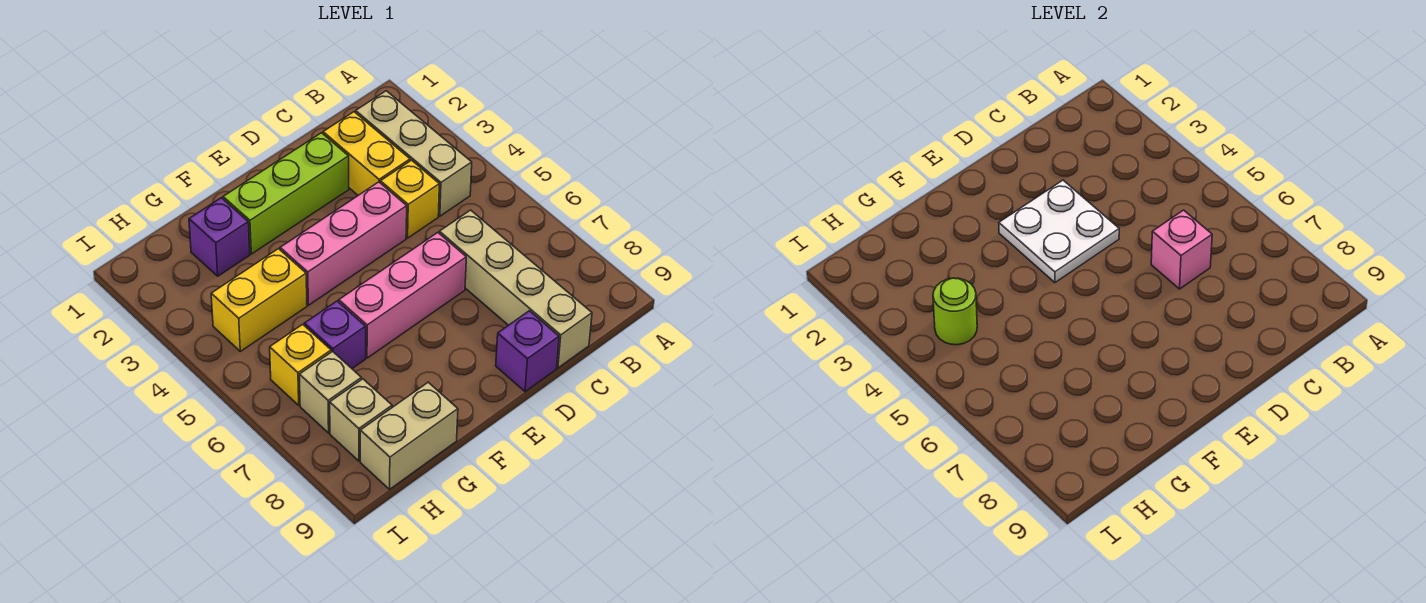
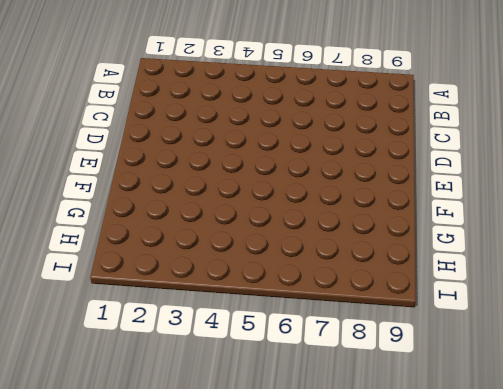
none -> tan 1x3 brick [356,91,472,216]
none -> yellow 1x2 brick [323,112,410,195]
none -> yellow 1x1 brick [380,160,439,238]

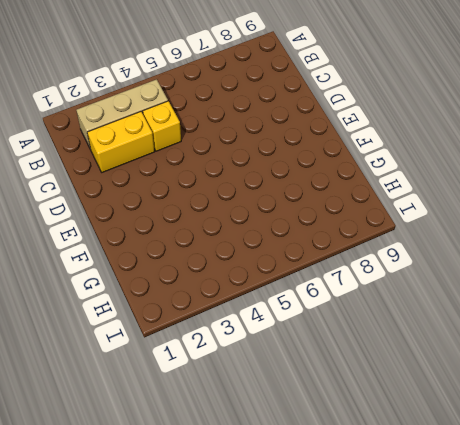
none -> tan 1x4 brick [439,210,592,368]
none -> lime 1x3 brick [223,133,349,254]
none -> pink 1x3 brick [280,182,407,305]

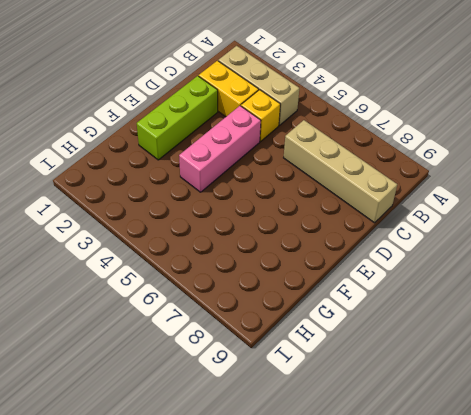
none -> pink 1x3 brick [339,233,466,358]
none -> purple 1x1 brick [496,311,559,392]
none -> purple 1x1 brick [189,198,250,276]

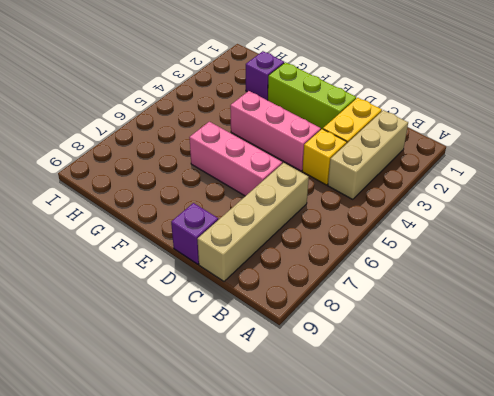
none -> yellow 1x2 brick [211,249,307,351]
none -> purple 1x1 brick [304,301,366,368]
none -> tan 1x2 brick [360,382,458,489]

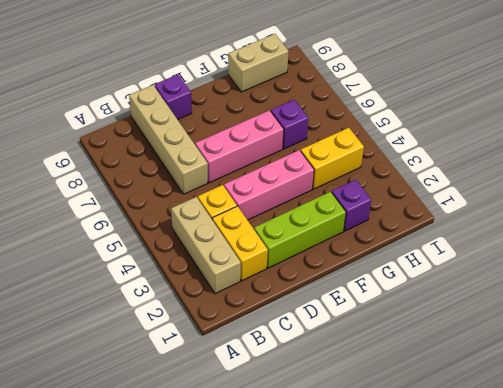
none -> yellow 1x1 brick [270,324,331,405]
none -> tan 1x1 brick [299,351,361,433]
none -> tan 1x1 brick [330,379,392,461]

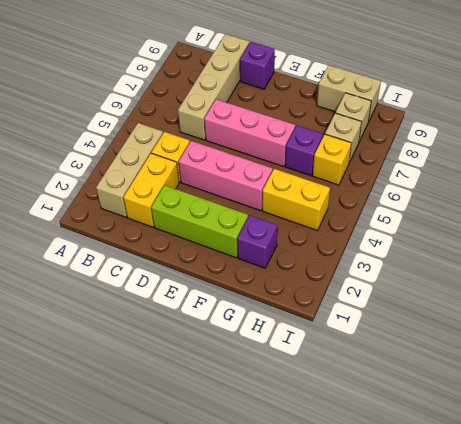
none -> pink 1x1 brick [1151,210,1212,289]
none -> white 2x2 plate [999,180,1119,283]
none -> lime 1x1 round brick [933,278,977,345]

